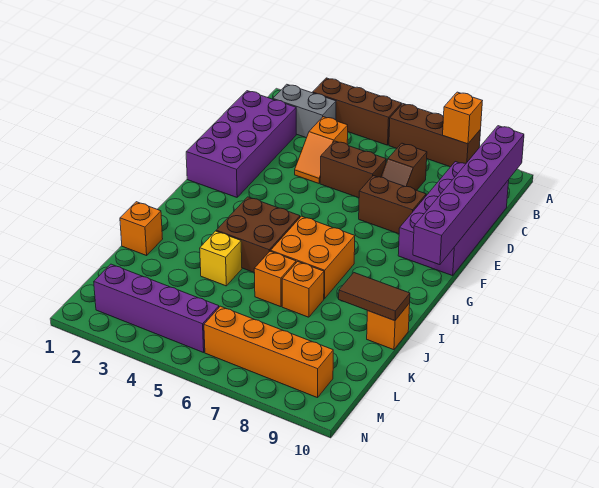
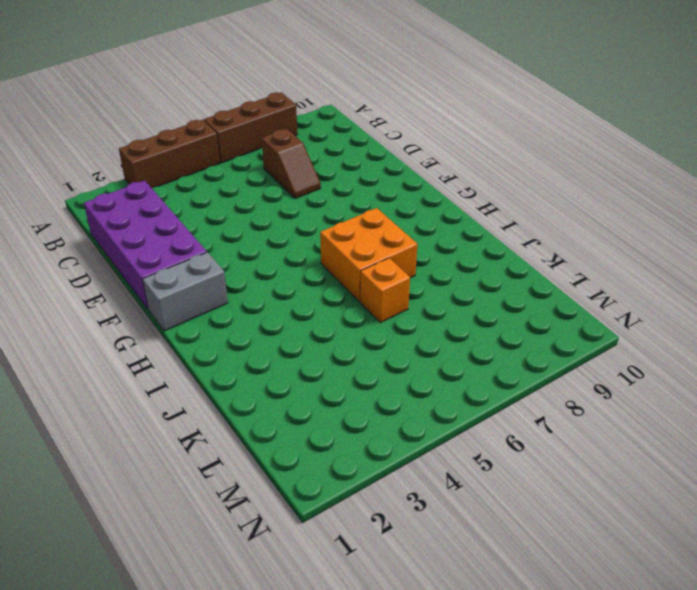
grey 1x2 brick [143,252,228,331] -> grey 1x2 brick moved to [273,84,336,138]
none -> orange 1x2 slope [295,117,348,183]
none -> purple 2x4 brick [398,162,509,276]
none -> brown 1x2 brick [320,141,386,198]

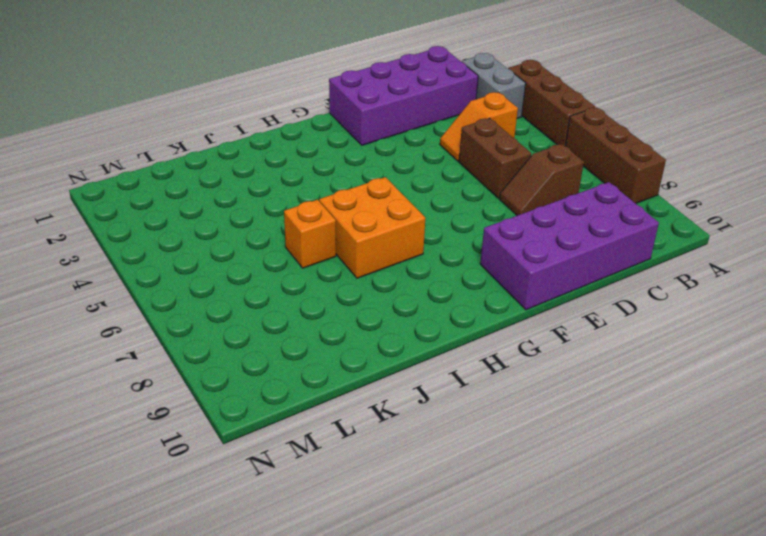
none -> brown 1x2 brick [359,176,426,234]
none -> brown 2x2 brick [216,197,300,272]
none -> orange 1x1 brick [120,202,163,256]

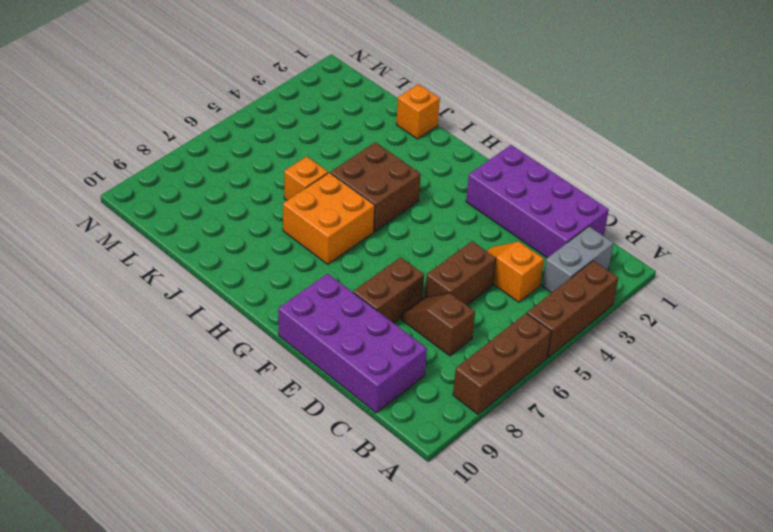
none -> yellow 1x1 brick [200,231,242,286]
none -> orange 1x1 brick [282,262,324,317]
none -> orange 1x1 brick [367,303,410,350]

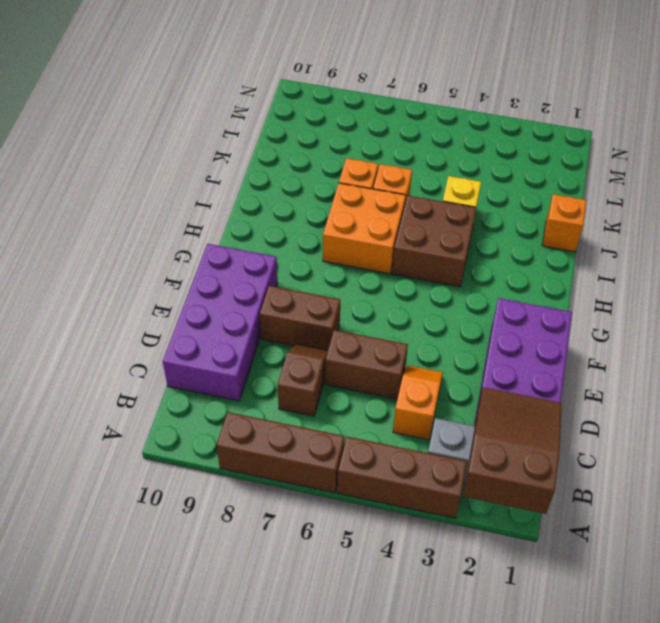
brown 2x3 slope [463,387,561,514] -> none
none -> orange 1x1 brick [367,303,410,350]
none -> purple 1x4 brick [94,264,219,353]
none -> orange 1x4 brick [204,306,333,398]

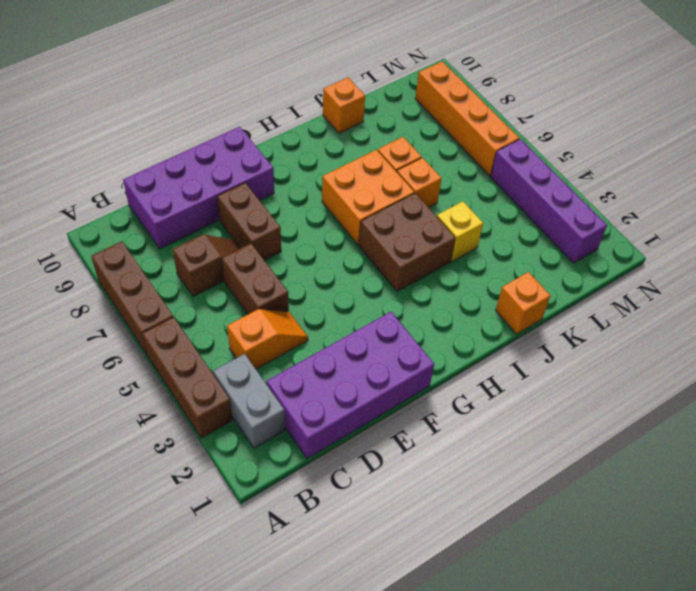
none -> orange 1x1 brick [443,92,482,144]
none -> purple 1x6 brick [413,126,524,265]
none -> brown 1x2 tile [339,273,410,321]

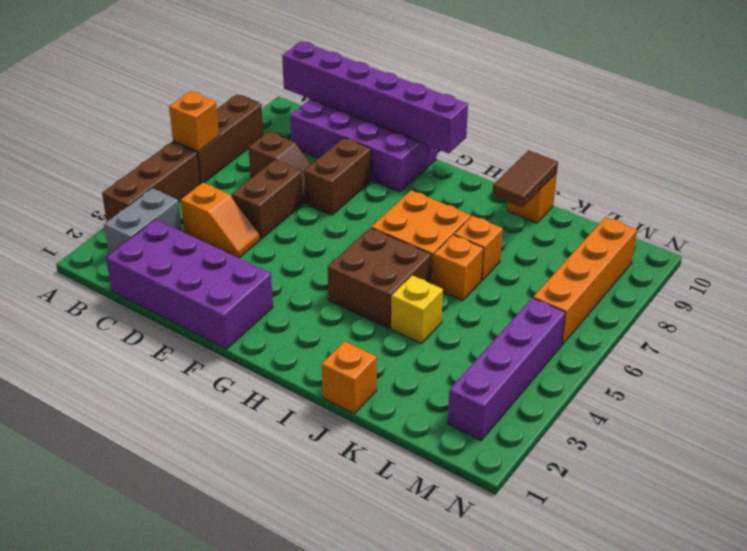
orange 1x1 brick [169,91,219,151] -> orange 1x1 brick moved to [443,92,482,144]

